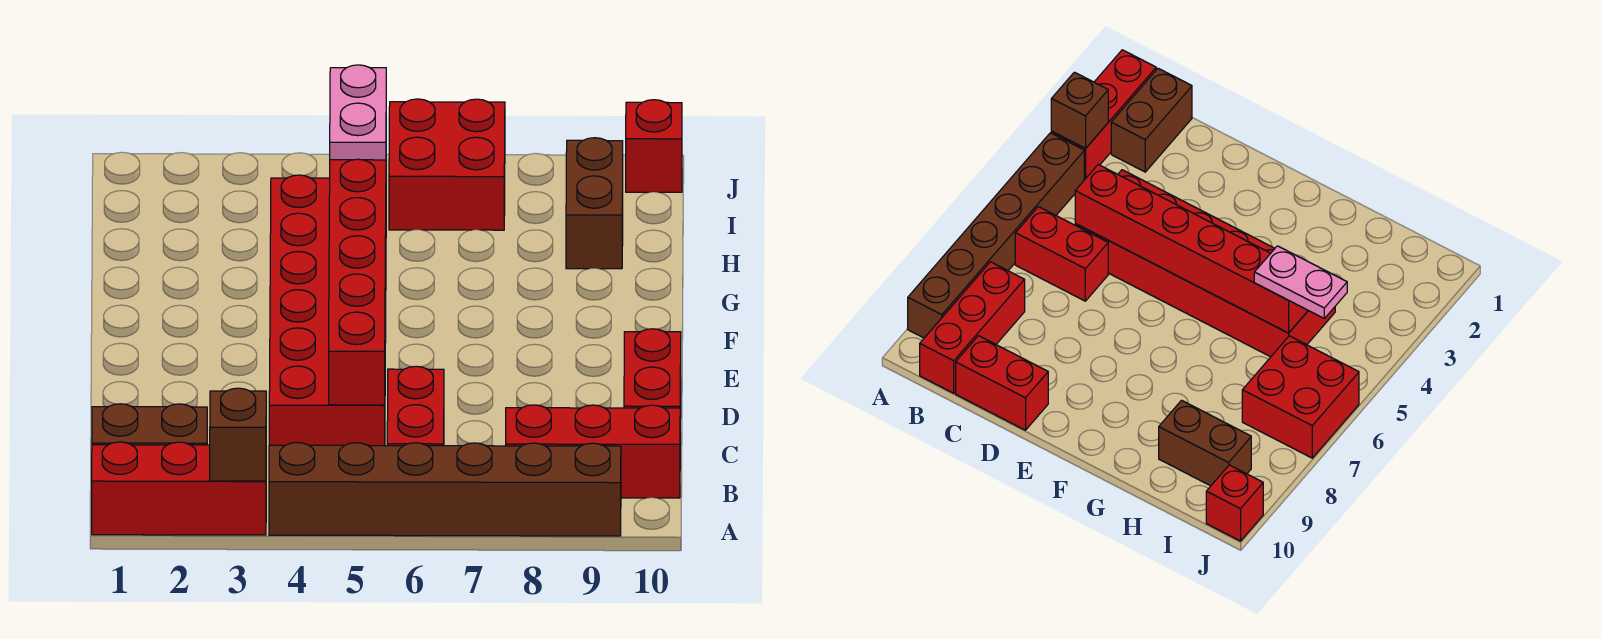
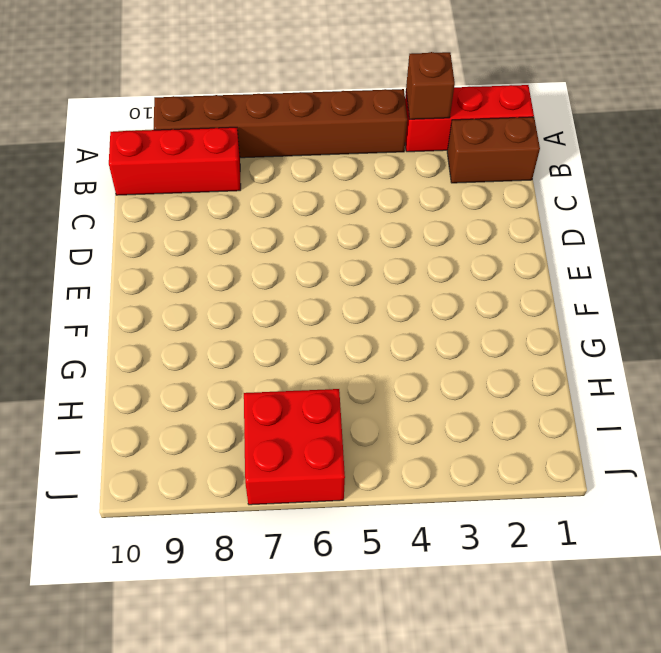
none -> red 1x2 brick [387,366,444,446]
none -> red 2x6 brick [269,175,386,446]
none -> red 1x2 brick [624,329,681,418]

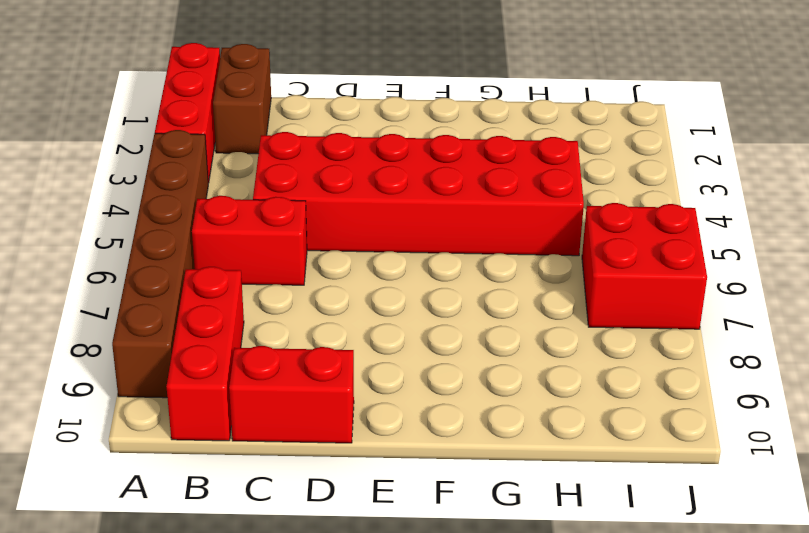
none -> brown 1x2 brick [566,138,623,269]
none -> red 1x1 brick [626,100,682,192]
none -> brown 1x1 brick [210,388,266,481]

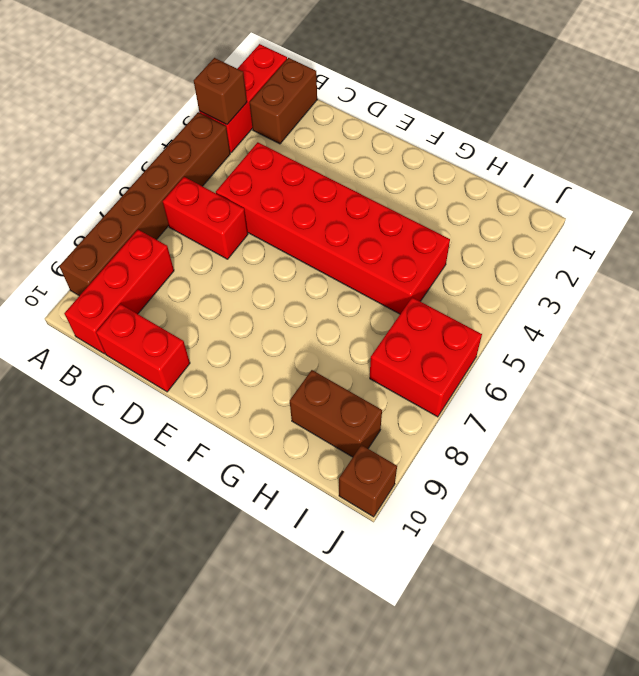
brown 1x1 brick [339,445,397,517] -> red 1x1 brick [626,100,682,192]
none -> red 1x6 brick [329,159,386,405]
none -> pink 1x2 plate [330,65,386,160]

